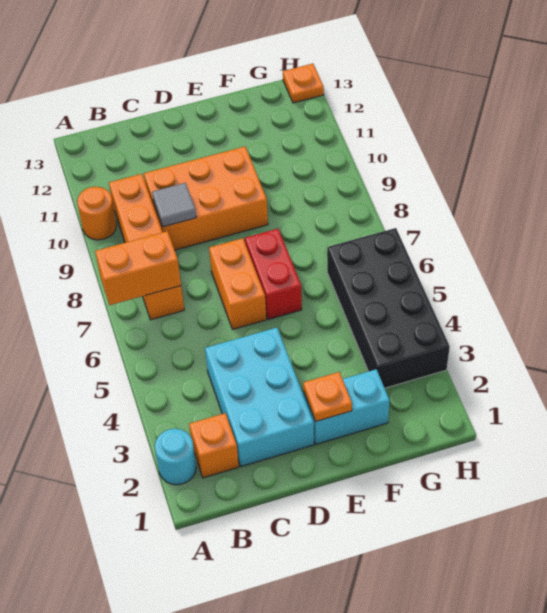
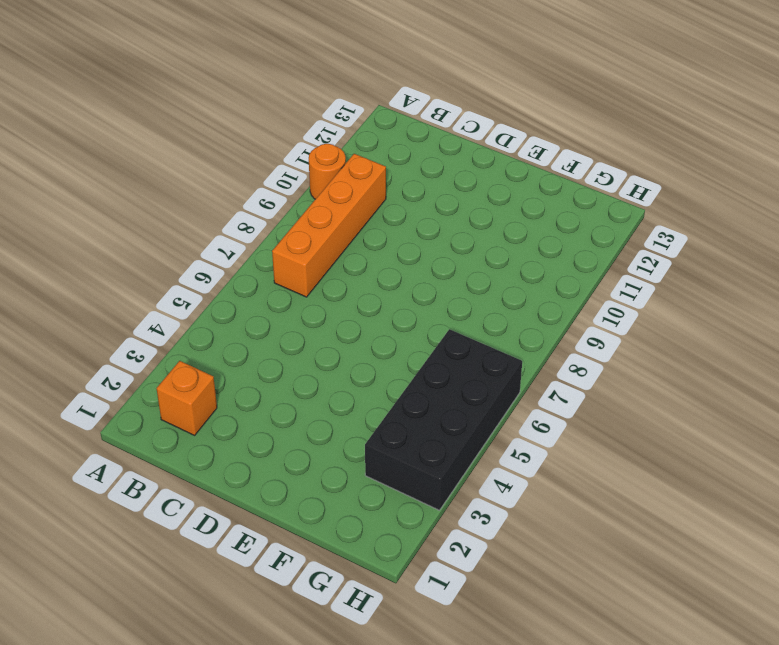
none -> cyan 1x1 round brick [155,429,196,485]
none -> cyan 2x3 brick [205,328,314,467]
none -> orange 2x3 brick [144,147,268,250]

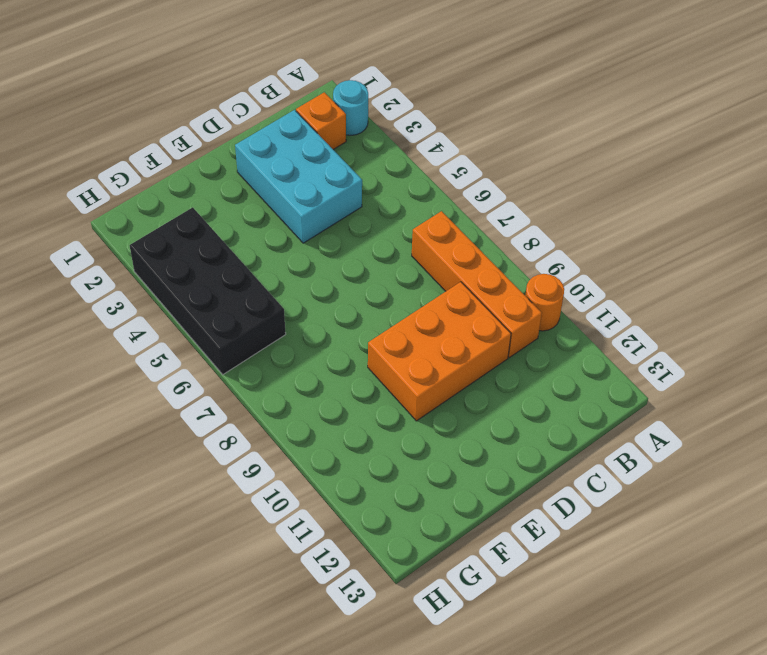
none -> orange 1x2 brick [209,238,266,329]
none -> cyan 1x2 brick [304,369,390,444]
none -> red 1x2 brick [245,229,302,319]

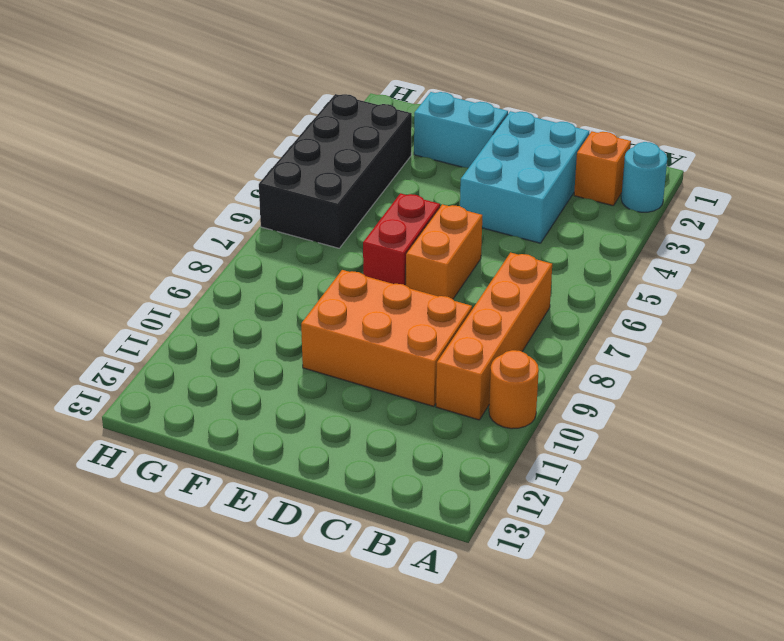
none -> orange 1x1 plate [283,64,324,103]
none -> orange 1x2 brick [95,231,181,305]
none -> grey 1x1 tile [152,183,196,227]

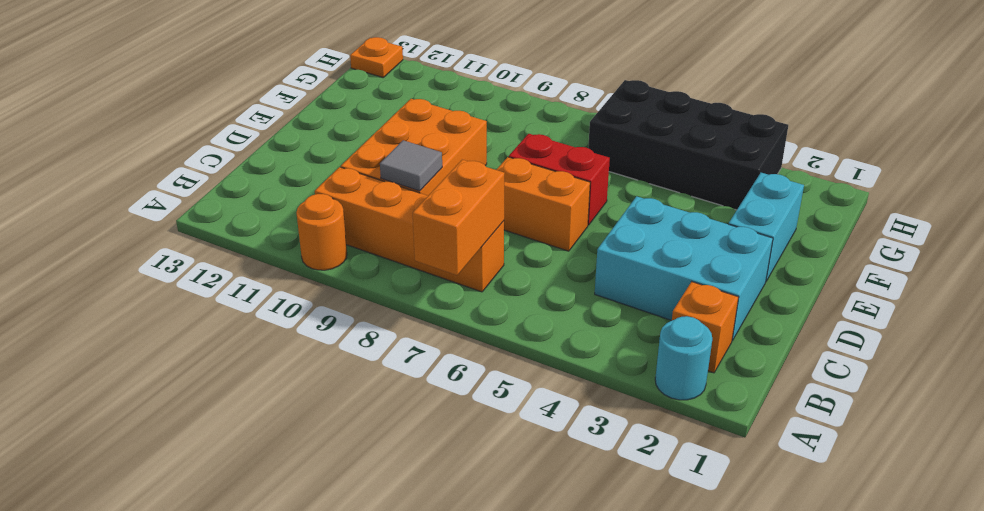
none -> orange 1x1 plate [303,372,352,421]

